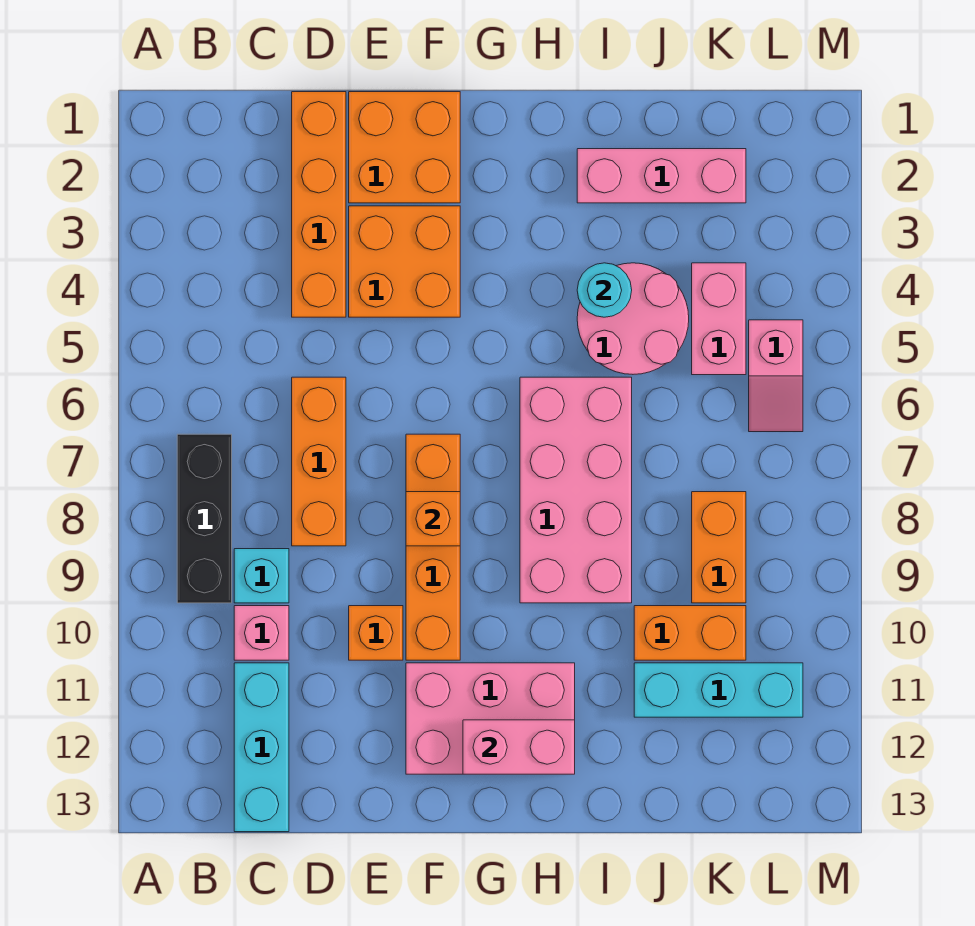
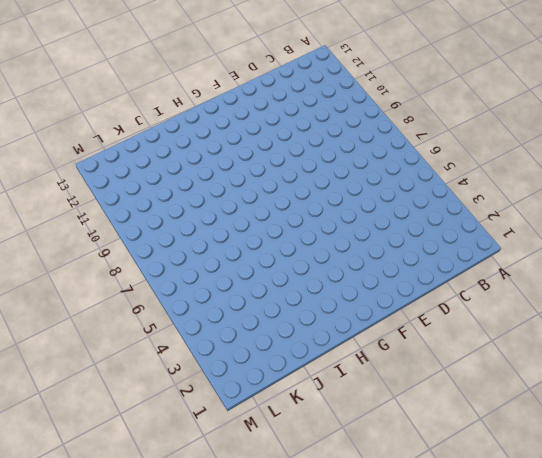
none -> black 1x3 brick [177,434,232,603]
none -> cyan 1x1 brick [234,549,289,603]
none -> pink 1x1 brick [234,606,289,660]

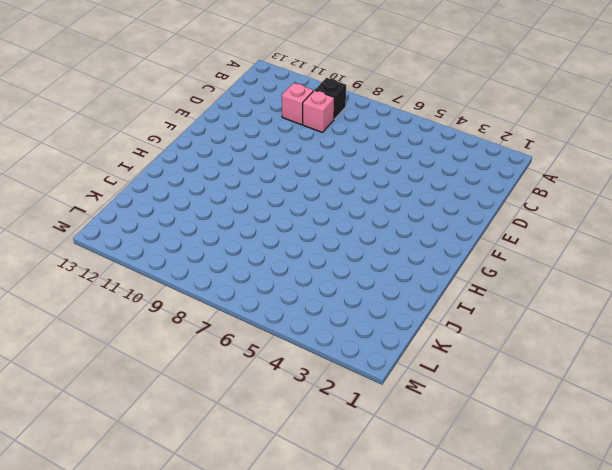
black 1x1 brick [315,78,346,119] -> black 1x3 brick [177,434,232,603]
pink 1x1 brick [303,90,334,132] -> cyan 1x1 brick [234,549,289,603]
none -> cyan 1x3 brick [234,663,289,832]
none -> orange 1x4 brick [292,92,346,317]
none -> orange 1x3 brick [292,377,346,546]

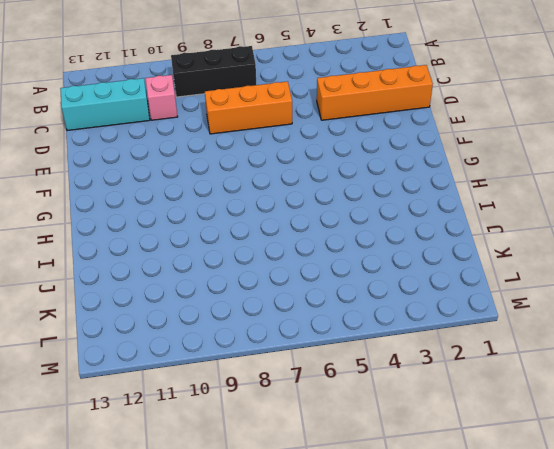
none -> cyan 1x1 brick [234,549,289,603]
none -> orange 2x2 brick [349,92,460,203]
none -> orange 2x2 brick [349,206,460,317]

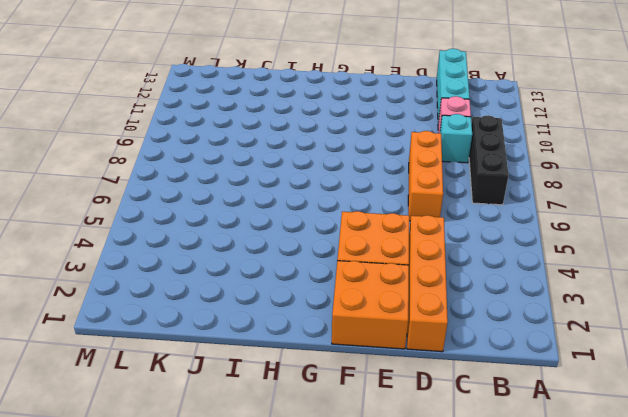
none -> orange 1x1 brick [349,606,403,660]
none -> orange 1x4 brick [406,434,460,660]
none -> pink 2x3 brick [406,663,575,774]

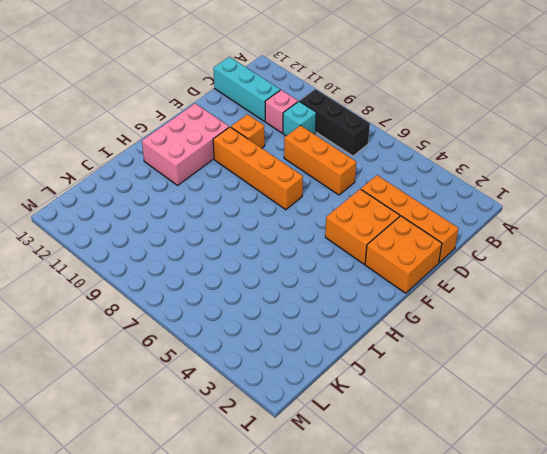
none -> pink 2x4 brick [520,377,632,603]
none -> pink 1x3 brick [577,149,746,203]
none -> pink 2x2 round brick [577,263,689,374]

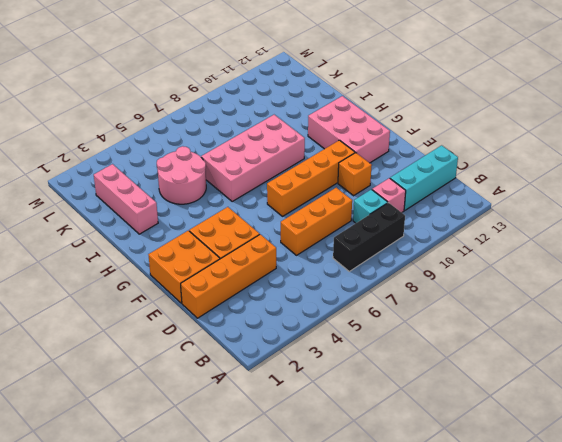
none -> orange 1x2 brick [634,606,746,660]
none -> cyan 1x3 brick [634,663,803,717]
none -> pink 1x2 brick [692,263,746,375]

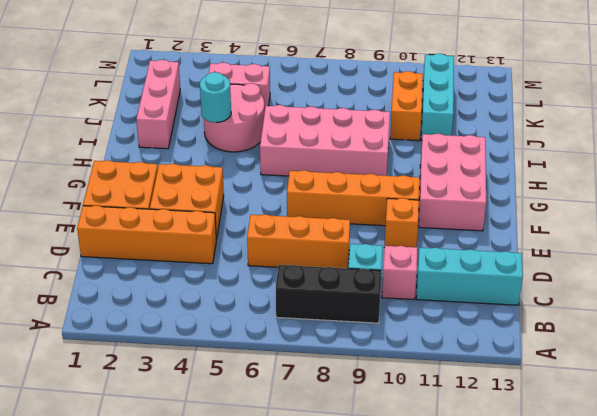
none -> orange 1x2 brick [692,492,746,603]
none -> pink 1x2 slope [749,320,803,432]
none -> orange 1x1 brick [406,492,460,546]

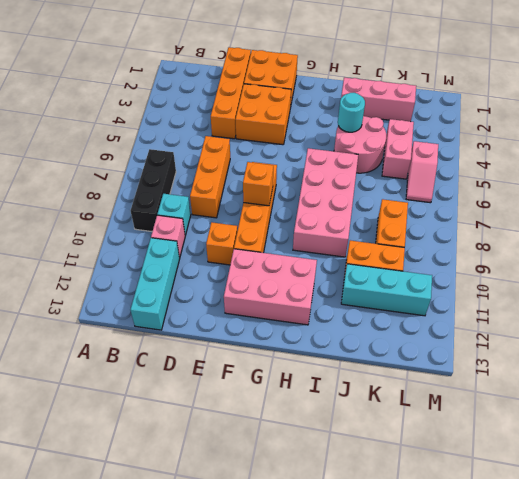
none -> pink 1x2 brick [463,720,575,774]

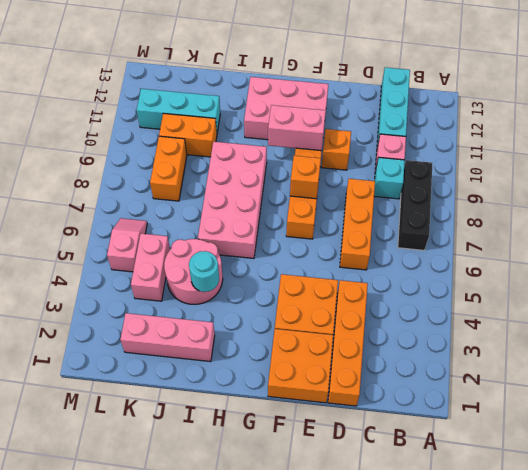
pink 1x2 brick [268,105,326,151] -> pink 1x2 brick moved to [463,720,575,774]

